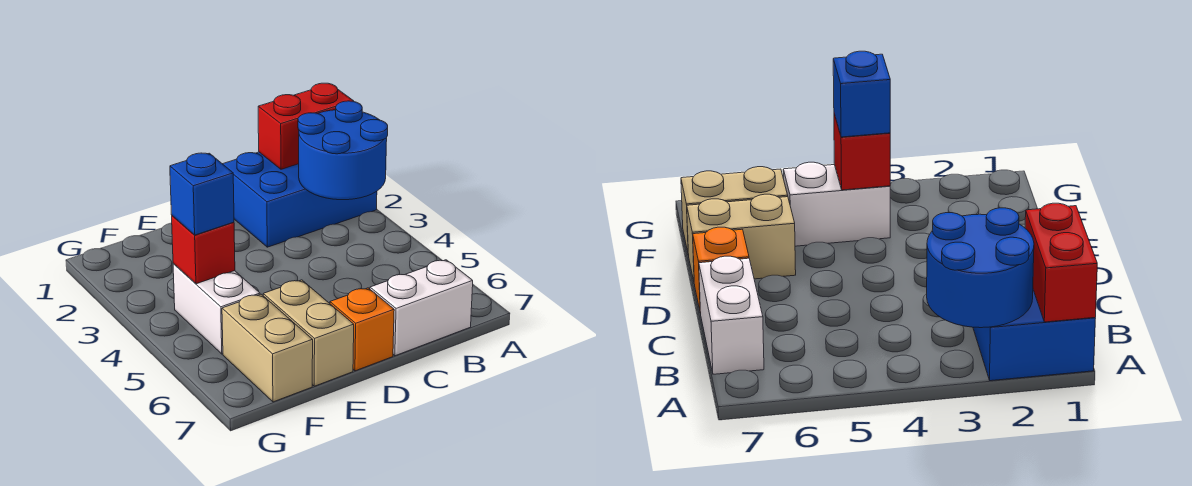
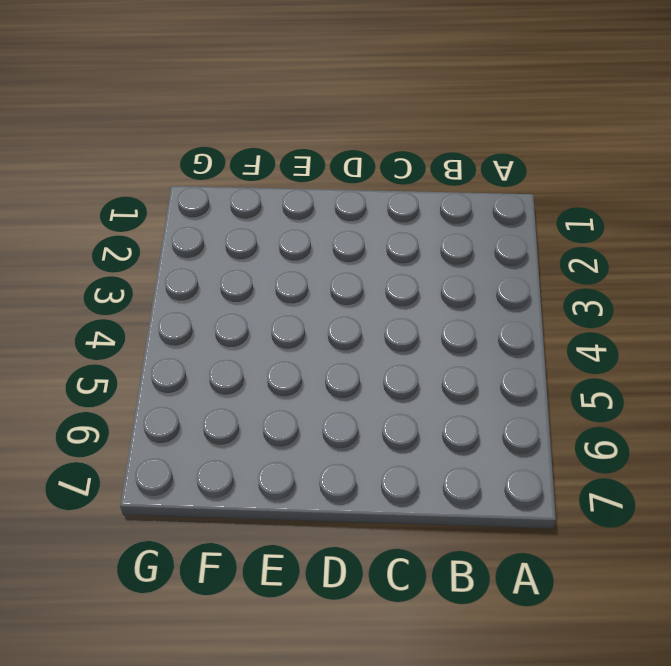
none -> blue 2x3 brick [223,152,377,247]
none -> white 1x2 brick [370,260,473,356]

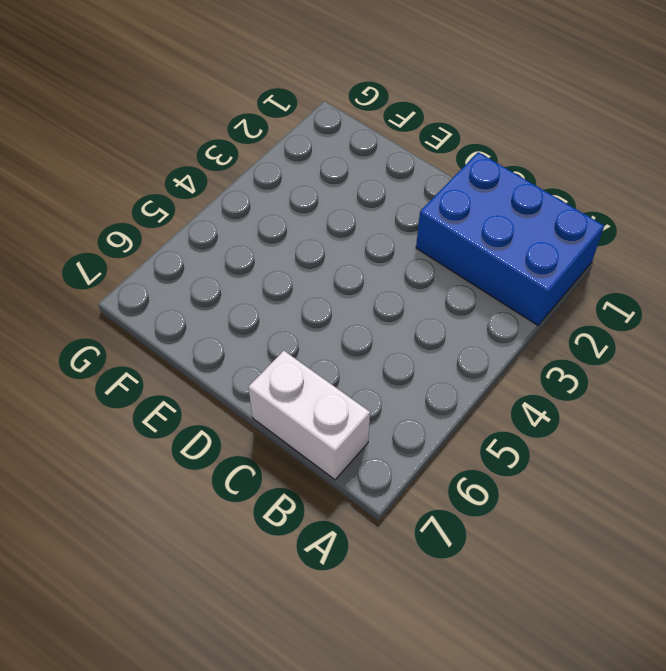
none -> orange 1x1 brick [330,288,394,371]
none -> tan 1x2 brick [263,280,354,386]

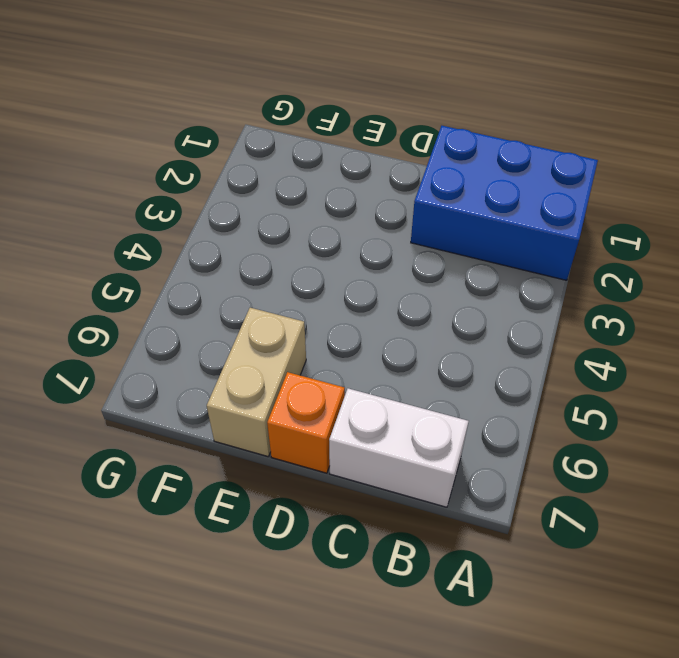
none -> white 1x2 brick [173,263,260,354]
none -> tan 1x2 brick [222,294,313,402]

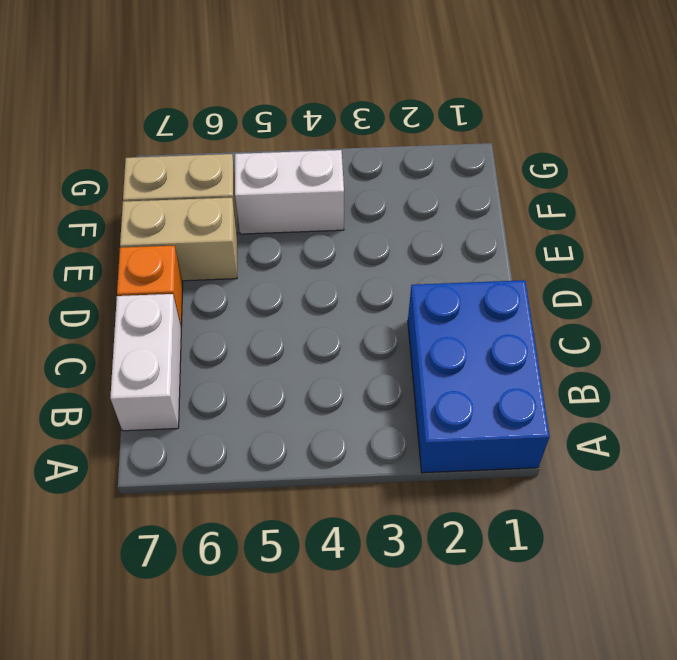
none -> red 1x2 brick [258,83,353,169]
none -> blue 2x2 round brick [298,101,388,200]

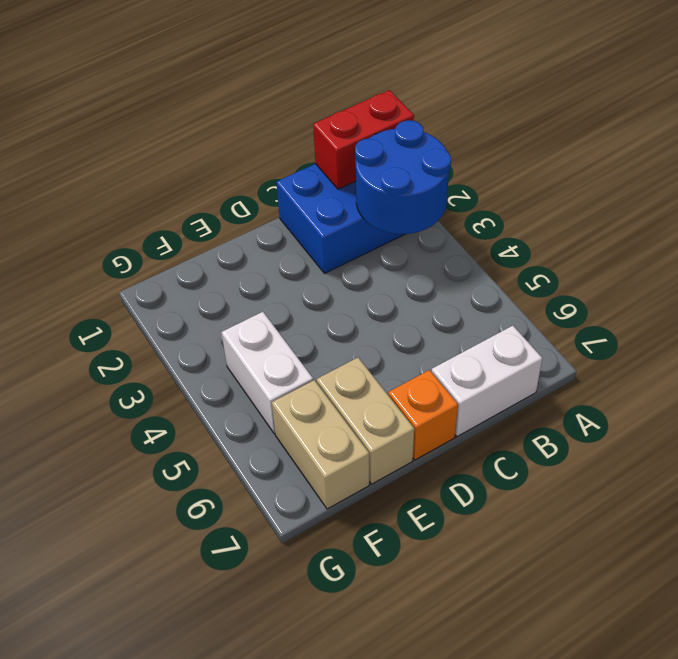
none -> red 1x1 brick [172,216,235,284]
none -> blue 1x1 brick [170,153,234,235]

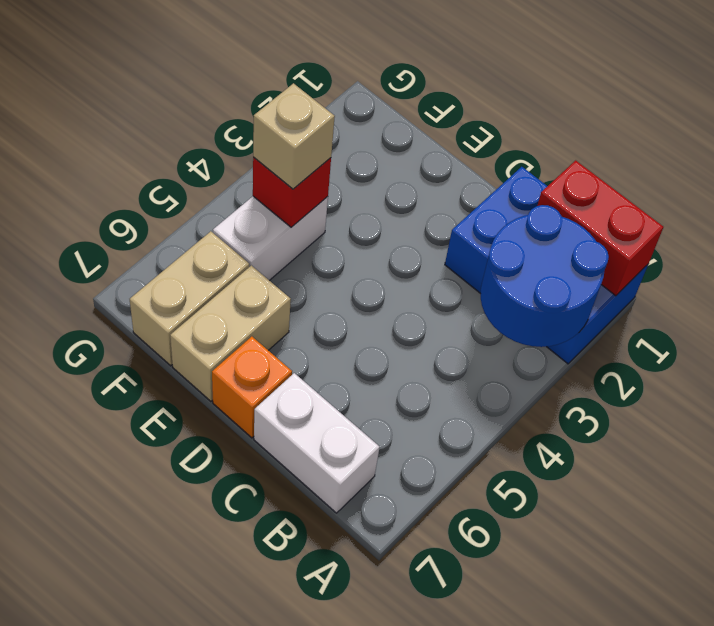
tan 1x1 brick [253,83,335,189] -> blue 1x1 brick [170,153,234,235]

